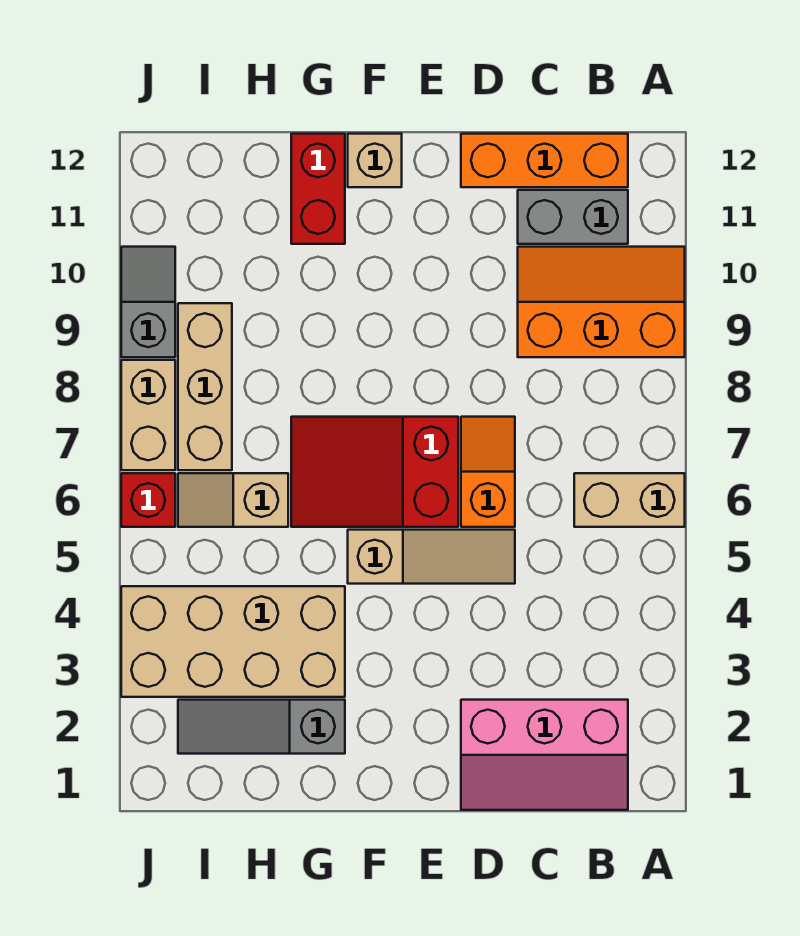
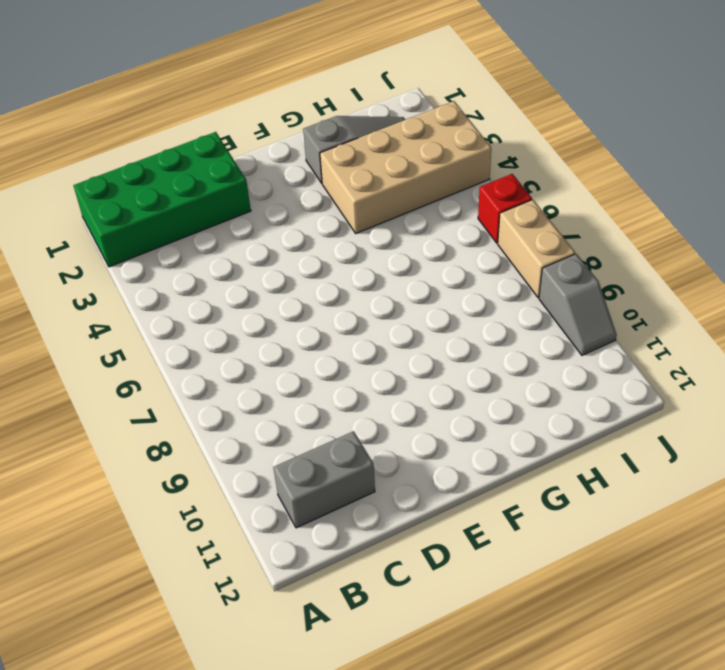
green 2x4 brick [73,132,251,267] -> pink 2x3 slope [461,700,628,810]
none -> tan 1x2 brick [574,473,685,527]
none -> orange 2x3 slope [518,247,685,357]
none -> orange 1x3 brick [461,134,628,187]

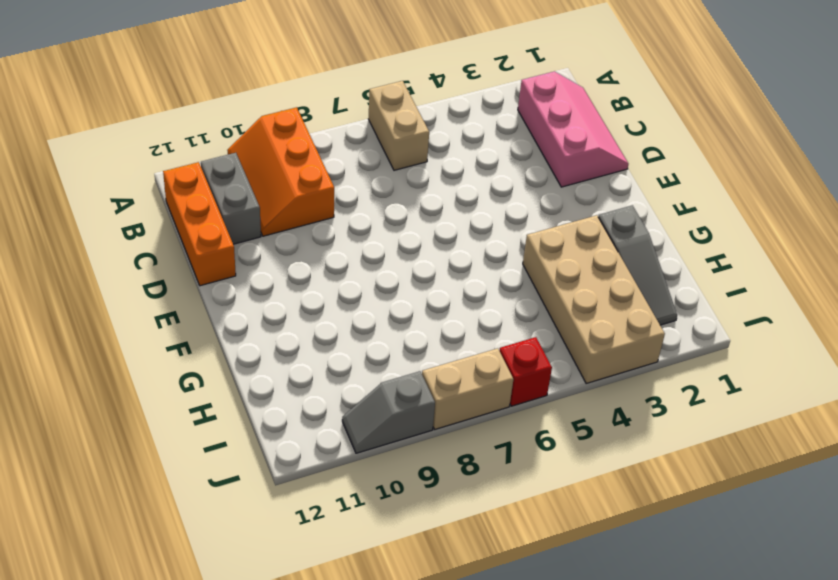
none -> tan 1x3 slope [348,530,515,584]
none -> orange 1x2 slope [461,417,515,527]
none -> red 2x3 slope [291,417,458,527]

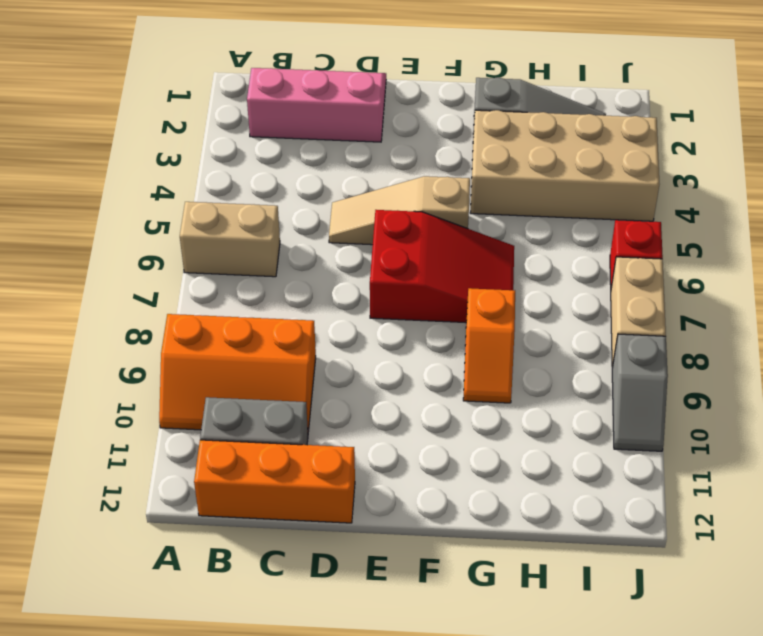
orange 1x2 slope [463,288,515,403] -> orange 1x2 slope moved to [461,417,515,527]
none -> tan 1x1 brick [348,134,402,187]
none -> red 1x2 brick [291,134,345,244]
none -> tan 1x2 slope [178,473,288,527]

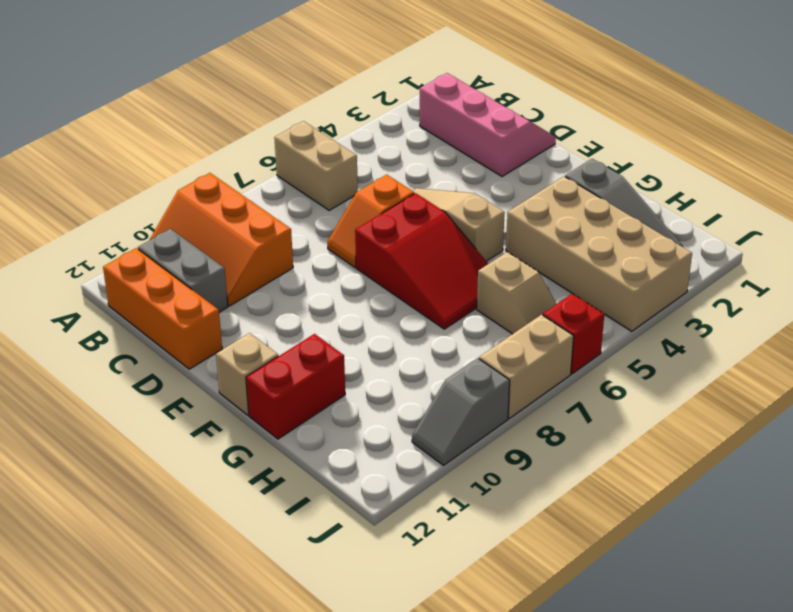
none -> tan 1x3 brick [178,303,232,470]

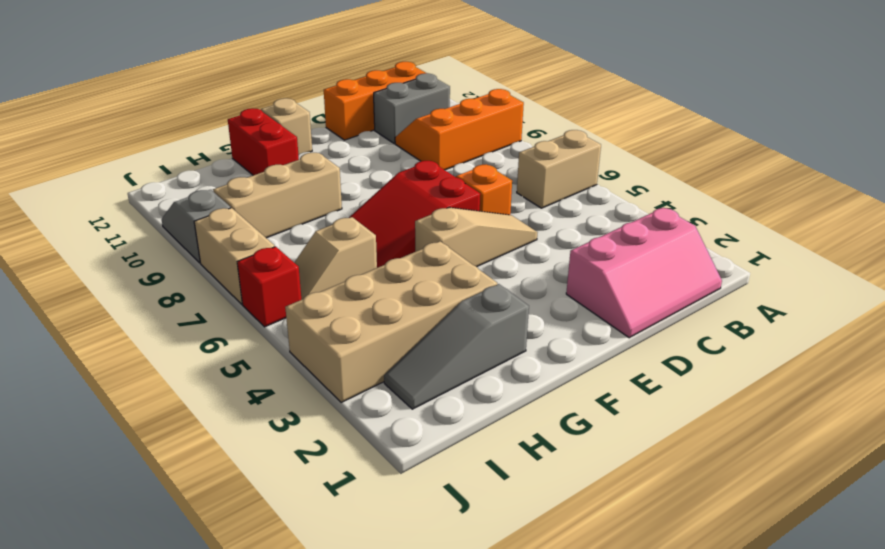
tan 1x3 brick [213,153,342,238] -> tan 1x3 brick turned to [178,303,232,470]

